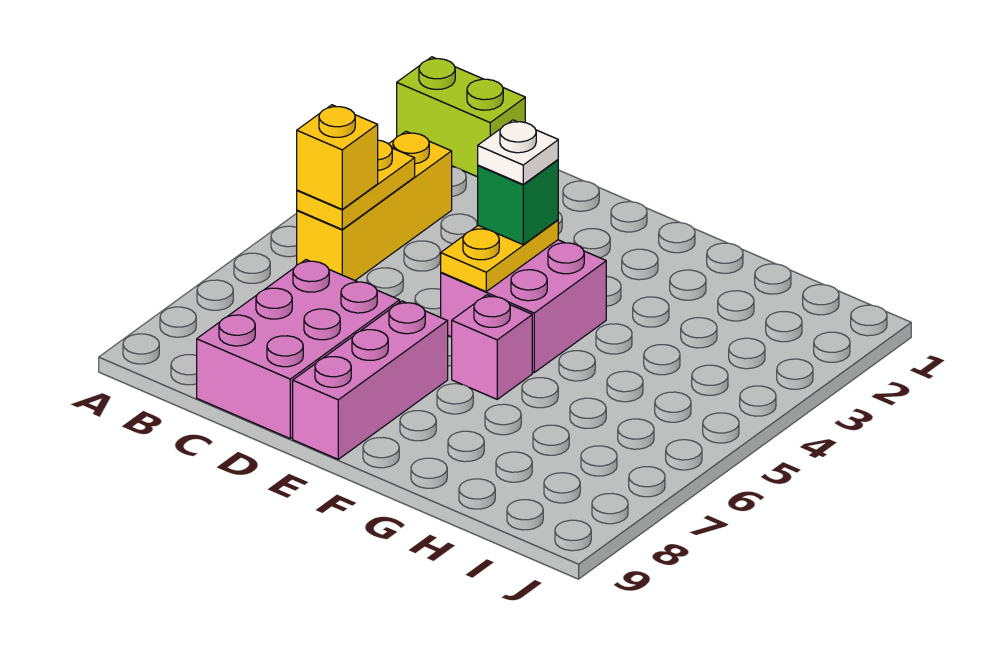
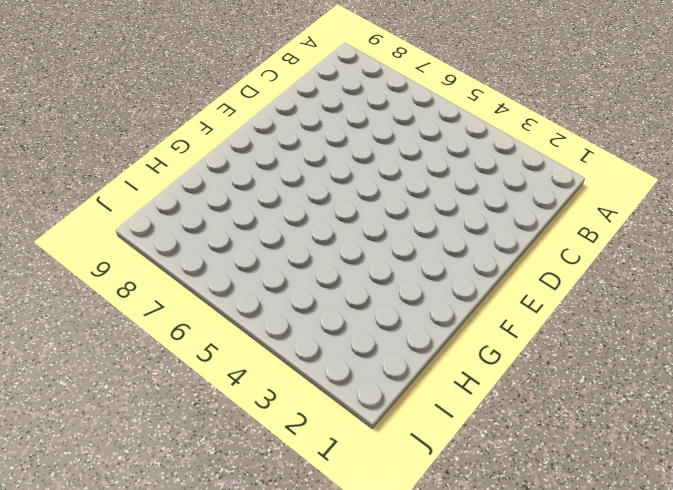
none -> lime 1x2 brick [397,57,525,177]
none -> yellow 1x3 brick [297,131,452,280]

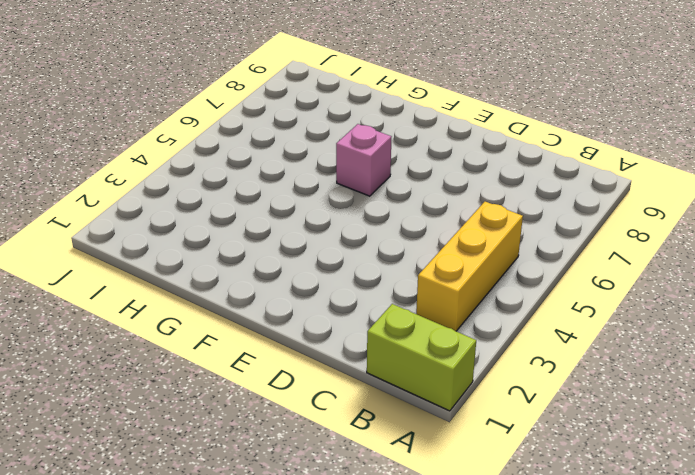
none -> pink 2x3 brick [197,260,400,438]
none -> pink 2x2 brick [441,240,606,372]

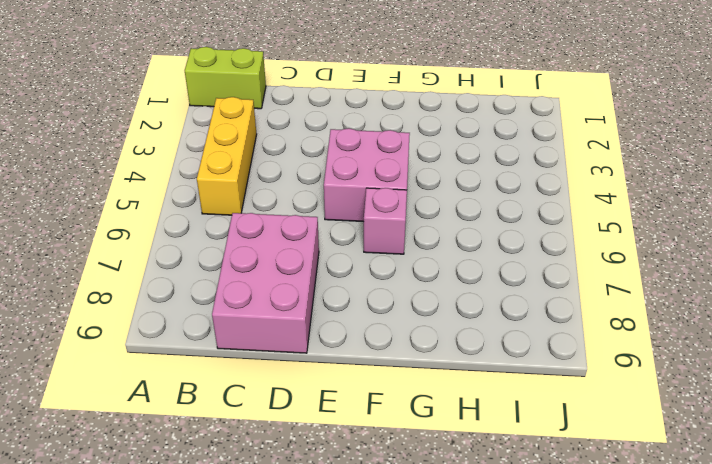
none -> pink 1x3 brick [293,301,448,459]
none -> yellow 1x2 plate [297,140,415,229]

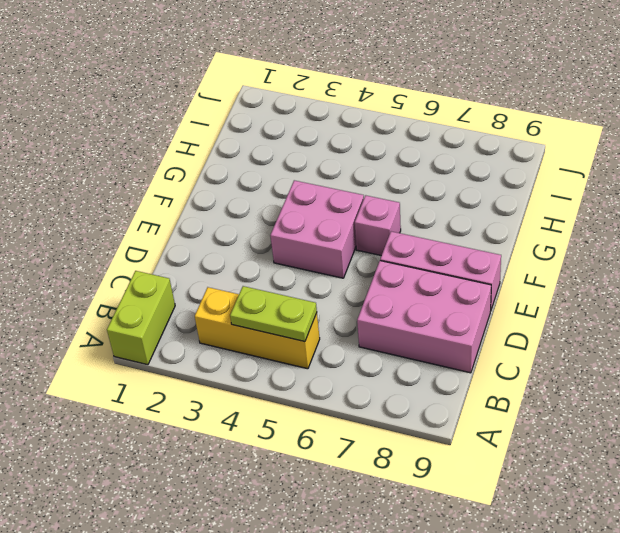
lime 1x2 plate [230,286,317,342] -> yellow 1x2 plate [297,140,415,229]
none -> yellow 1x2 plate [441,220,558,291]
none -> yellow 1x1 brick [297,105,378,209]

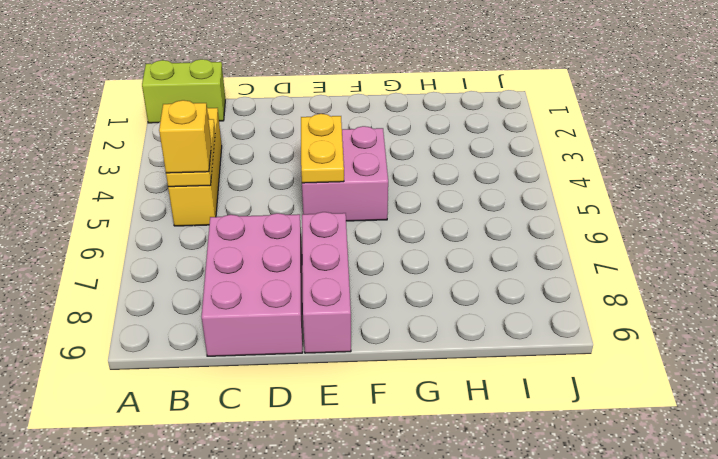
none -> pink 1x1 brick [452,295,532,399]
none -> green 1x1 brick [478,160,558,245]

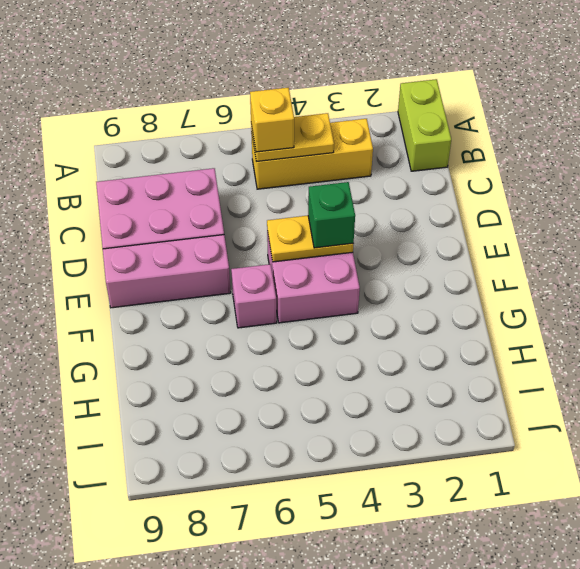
none -> white 1x1 plate [478,120,558,184]

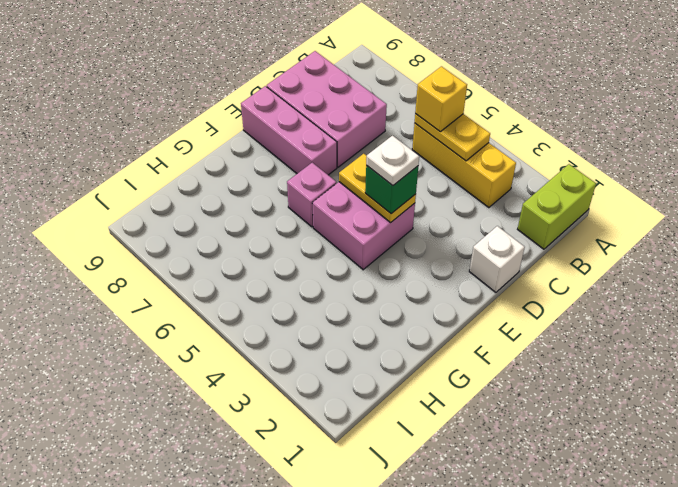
white 1x1 brick [469,226,525,292] -> none

